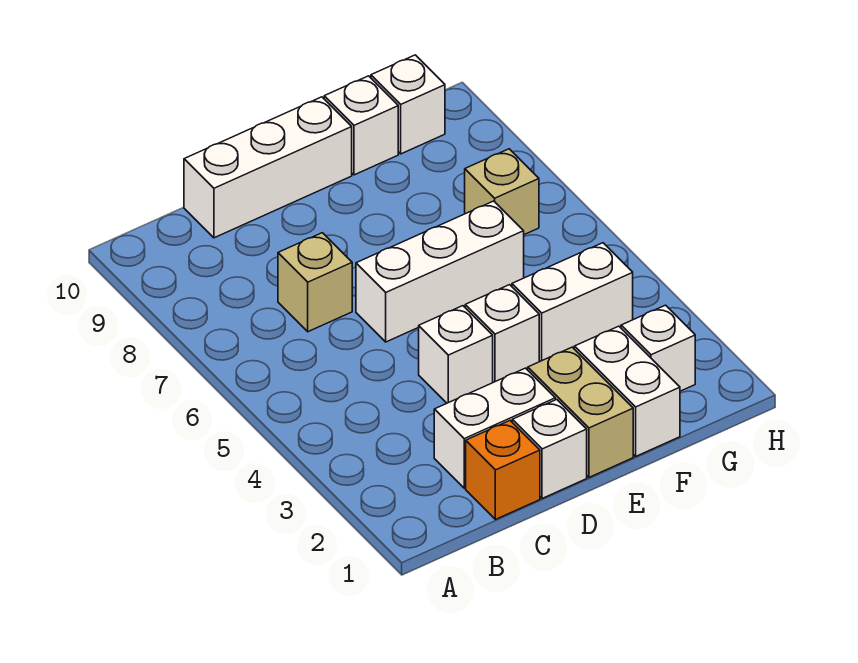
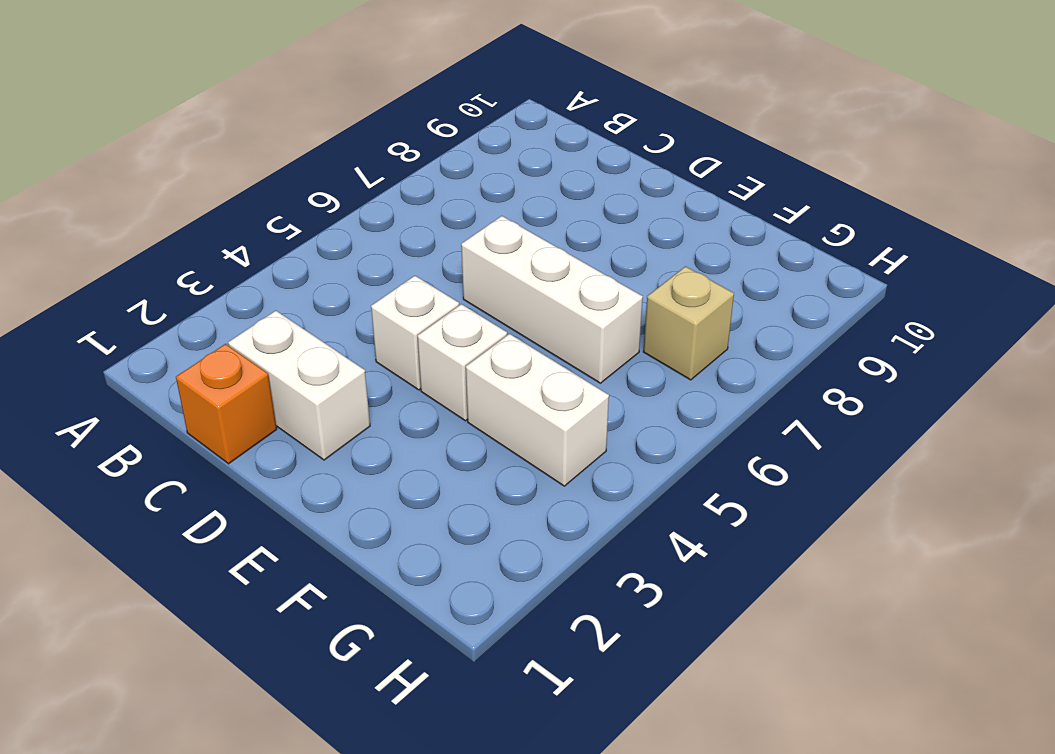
none -> tan 1x1 brick [278,233,352,332]
none -> white 1x3 brick [184,97,352,238]
none -> white 1x1 brick [512,400,587,499]

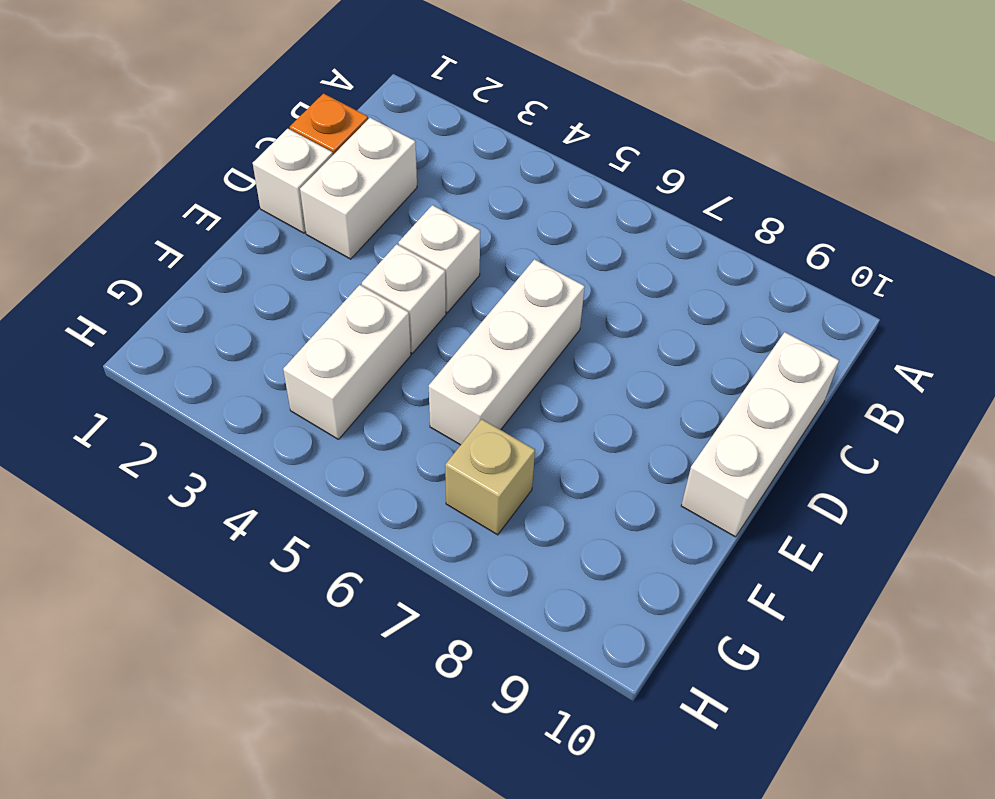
none -> tan 1x1 brick [278,233,352,332]
none -> tan 1x2 brick [528,347,633,477]
none -> white 1x2 brick [574,326,680,456]

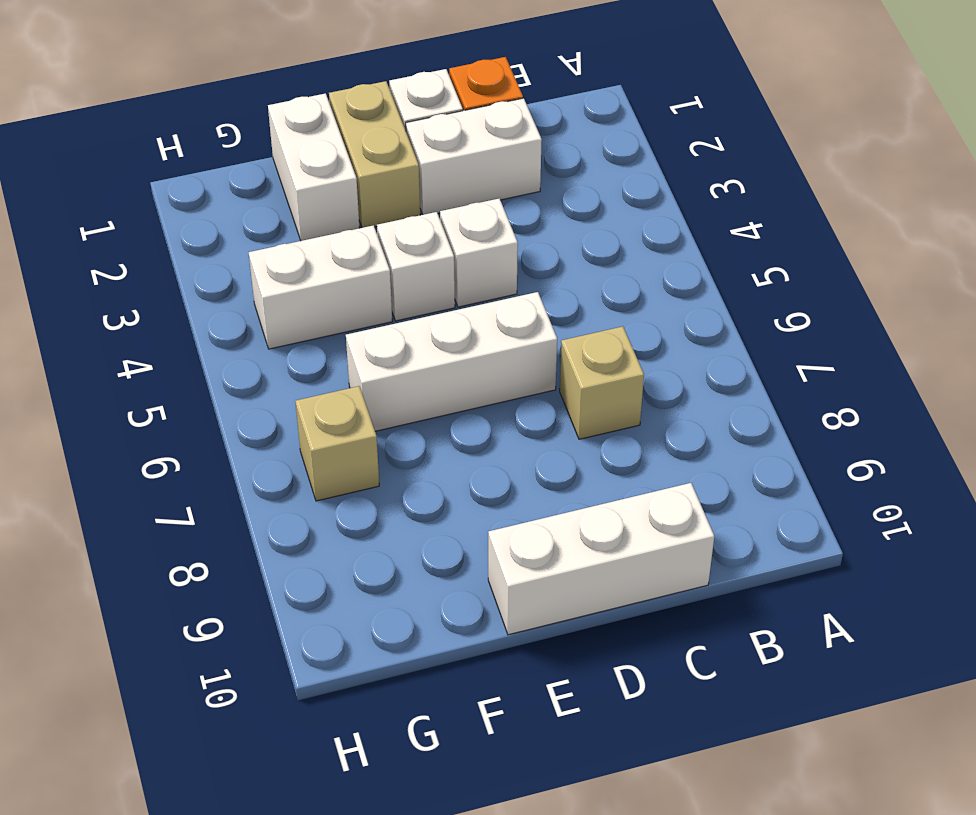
none -> white 1x1 brick [324,76,398,175]
none -> white 1x1 brick [621,305,695,391]
none -> white 1x1 brick [371,55,445,154]

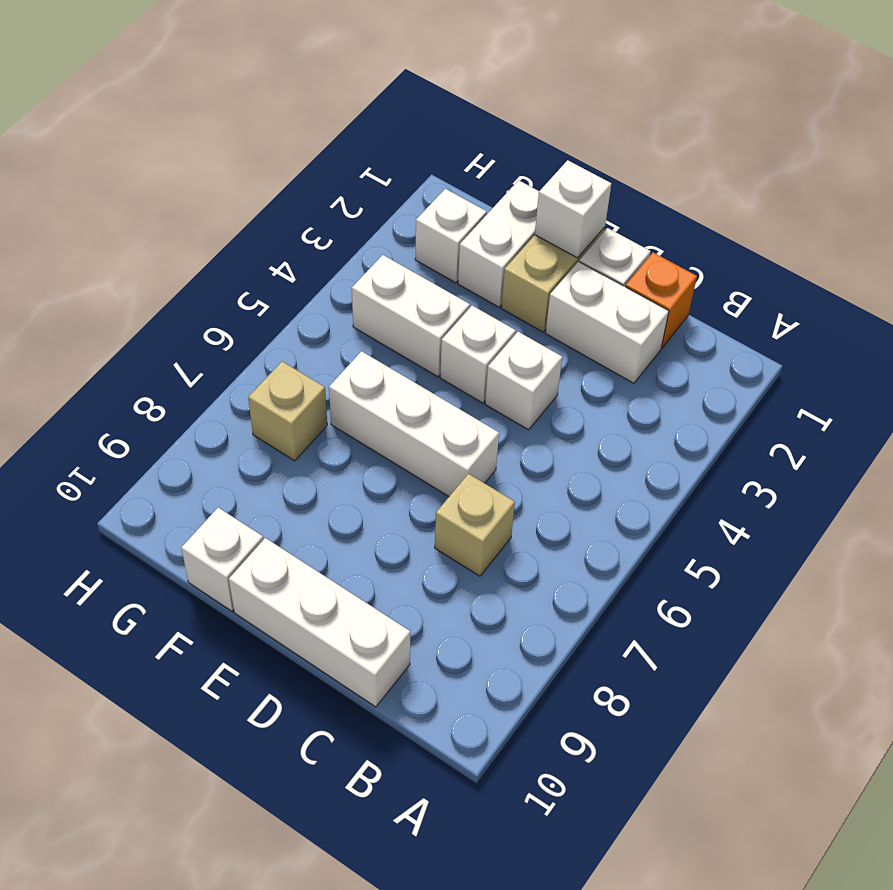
white 1x1 brick [535,160,611,258] -> white 1x1 brick moved to [371,55,445,154]

